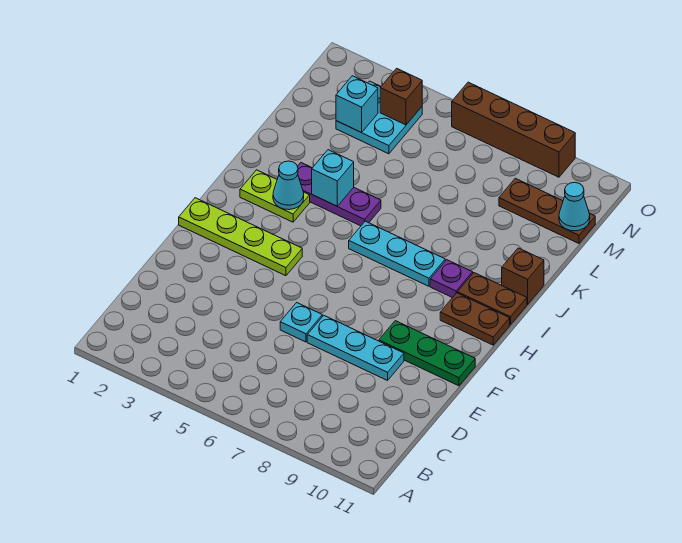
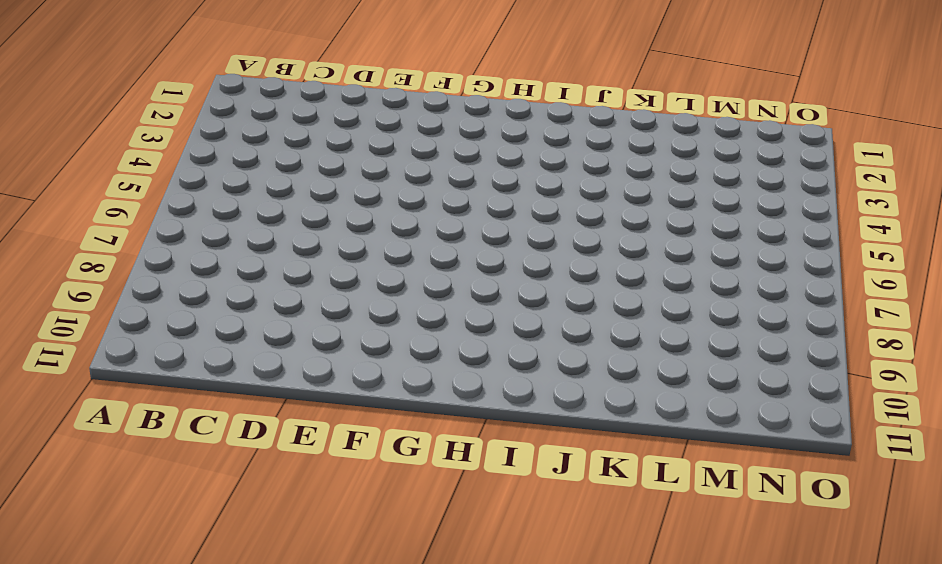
none -> cyan 1x1 plate [280,303,322,342]
none -> cyan 1x3 plate [307,316,404,380]
none -> green 1x3 plate [379,321,475,386]

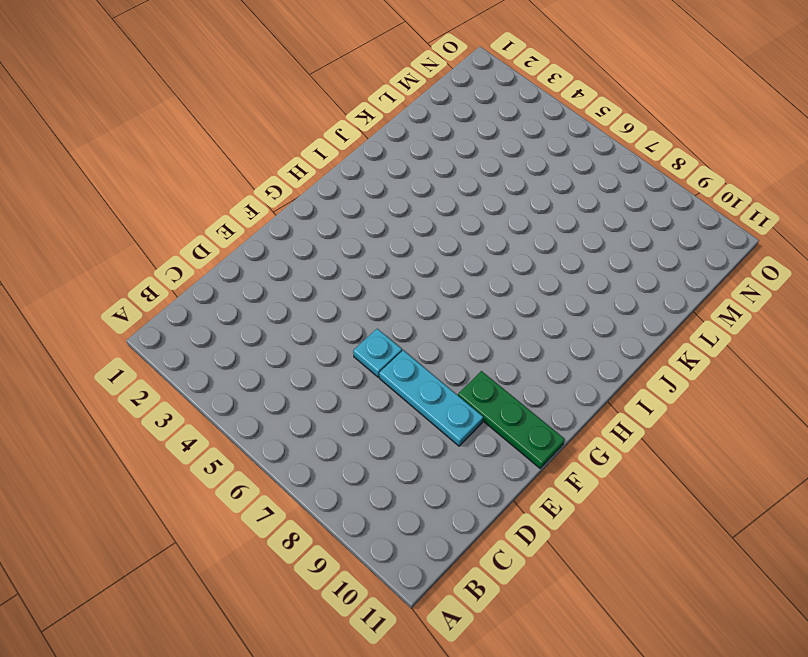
none -> lime 1x4 plate [179,198,302,276]
none -> brown 1x2 plate [440,293,510,345]
none -> lime 1x2 plate [240,170,310,222]

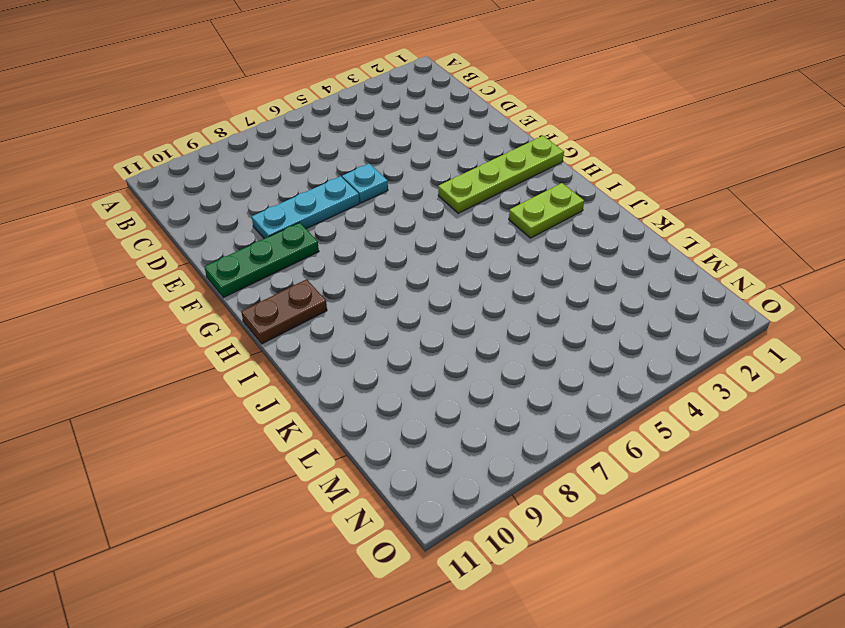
none -> cyan 1x3 plate [349,221,445,286]
none -> purple 1x1 plate [430,260,473,298]
none -> brown 1x2 plate [458,273,527,325]

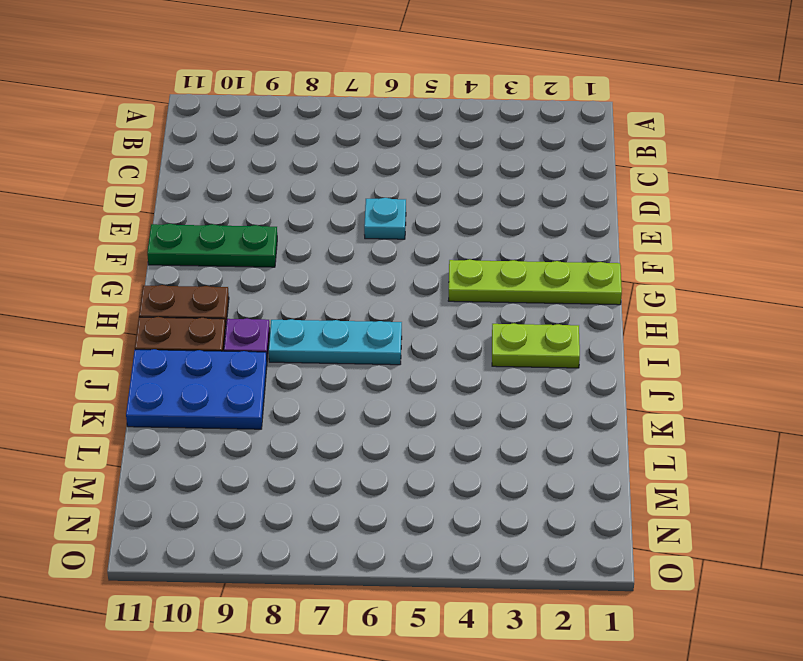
blue 2x3 plate [126,349,267,429] -> brown 1x1 brick [502,248,544,304]
none -> cyan 1x3 plate [307,316,404,380]
none -> purple 1x3 plate [297,163,381,226]
none -> cyan 2x2 plate [336,81,422,154]

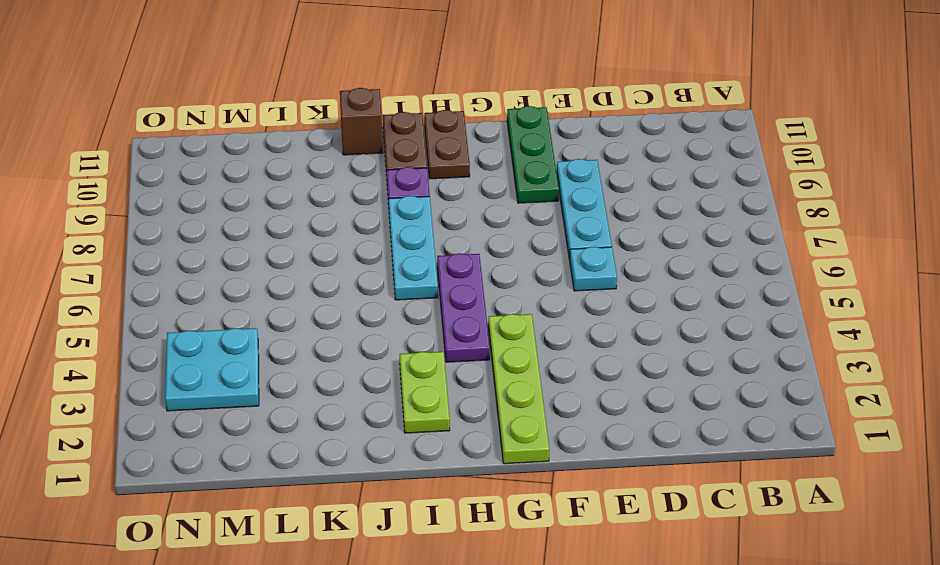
purple 1x3 plate [437,253,490,362] -> purple 1x3 plate moved to [297,163,381,226]
none -> brown 1x3 plate [499,178,595,243]
none -> brown 1x4 brick [452,82,575,177]
none -> cyan 1x1 cone [273,161,304,210]

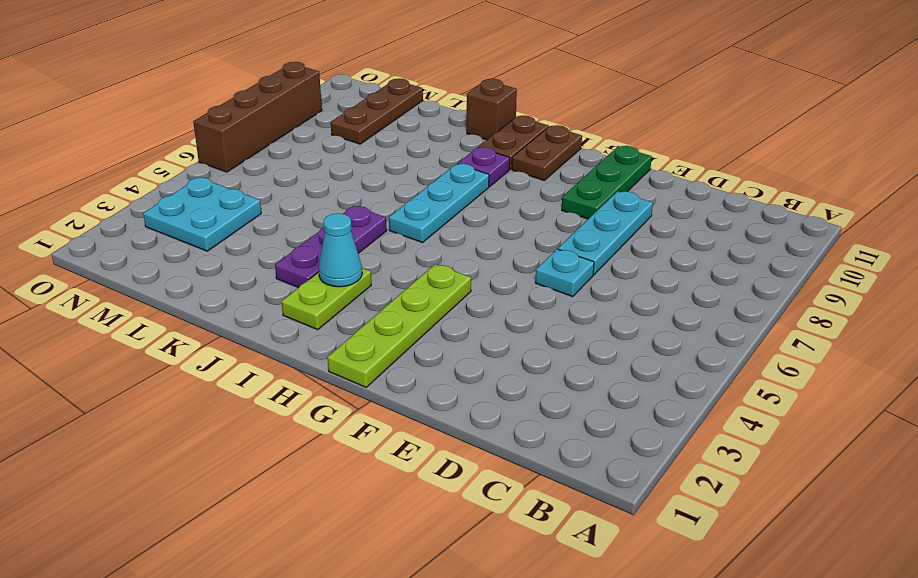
none -> cyan 1x1 brick [312,150,354,206]
none -> cyan 1x1 brick [336,76,378,132]
none -> cyan 1x1 cone [559,182,590,231]

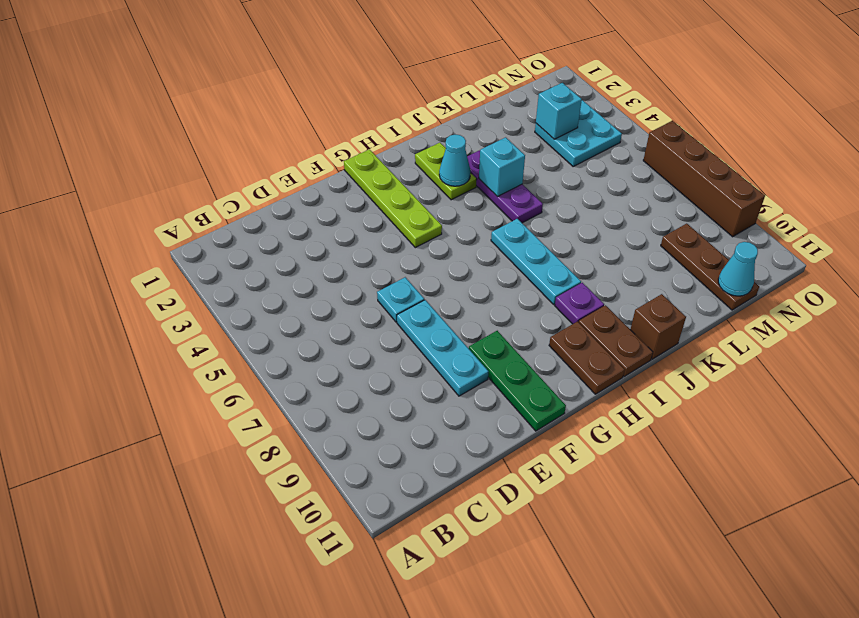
none -> brown 1x1 brick [380,68,422,125]

